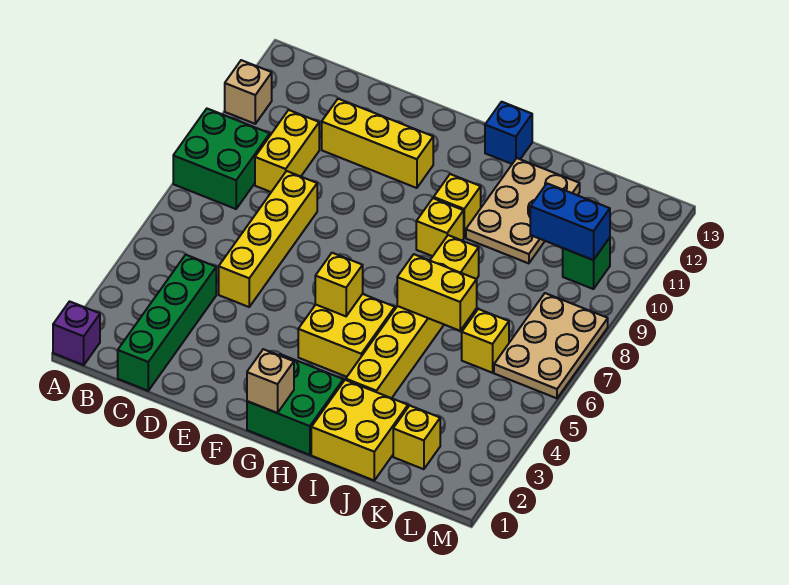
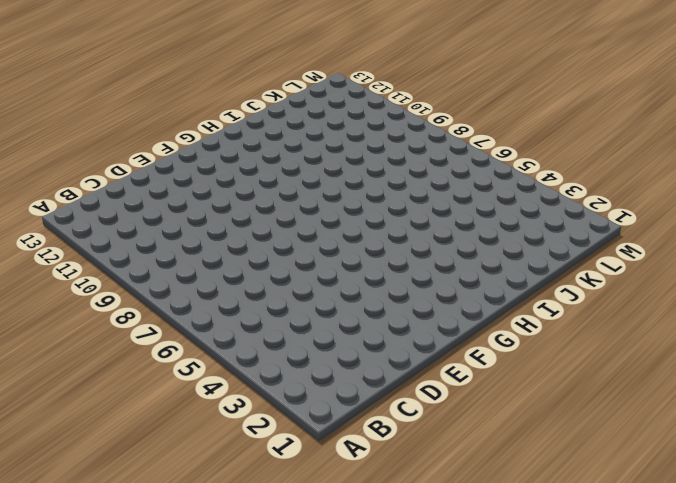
none -> purple 1x1 brick [53,301,100,365]
none -> green 2x2 brick [173,109,270,209]
none -> tan 1x1 brick [225,60,272,124]

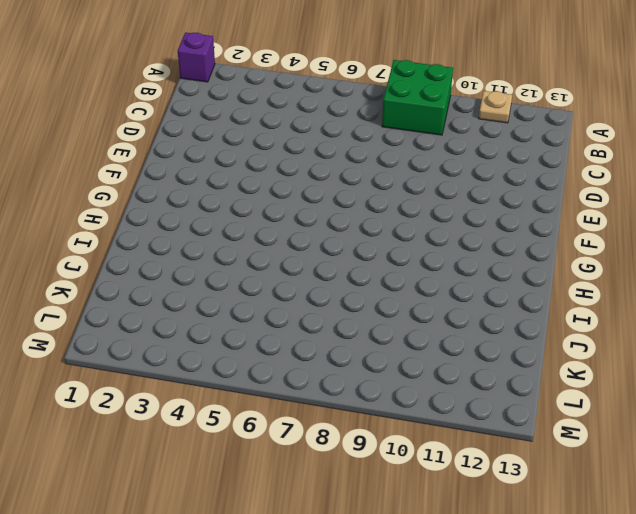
tan 1x1 plate [479,91,512,123] -> tan 1x1 brick [225,60,272,124]
none -> green 1x4 brick [118,255,216,391]
none -> yellow 1x2 brick [255,110,319,192]
none -> yellow 1x4 brick [219,171,317,307]

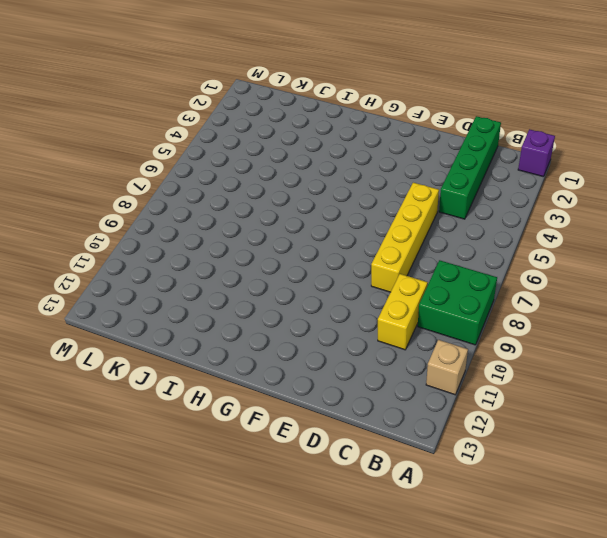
none -> yellow 1x3 brick [322,99,433,188]
none -> green 2x2 brick [247,354,343,455]
none -> yellow 2x2 brick [298,294,395,377]

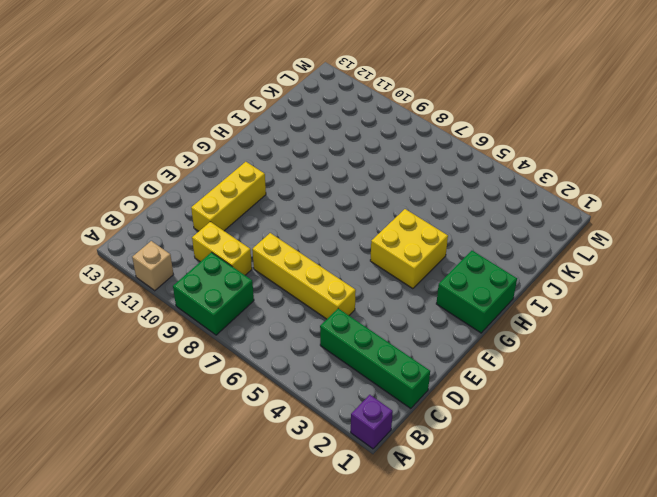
none -> yellow 1x1 brick [416,198,464,256]
none -> yellow 1x1 brick [434,174,481,238]
none -> blue 1x1 brick [485,102,532,164]

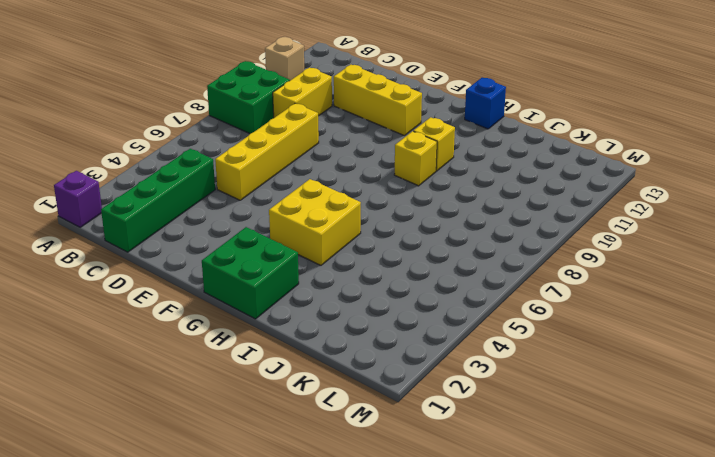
none -> yellow 2x2 brick [311,380,408,480]
none -> yellow 1x6 brick [346,235,479,398]
none -> tan 2x3 plate [466,158,580,263]

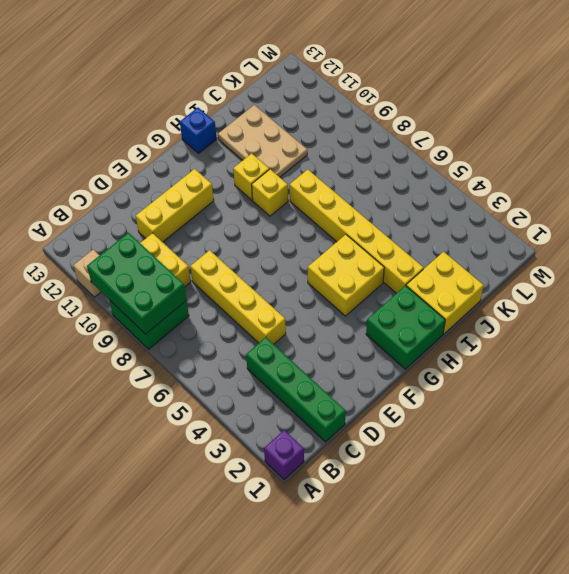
green 2x3 brick [87,233,186,334] -> none
none -> yellow 1x1 brick [393,406,440,469]
none -> yellow 1x1 brick [462,309,509,373]
none -> tan 2x3 plate [494,293,608,398]

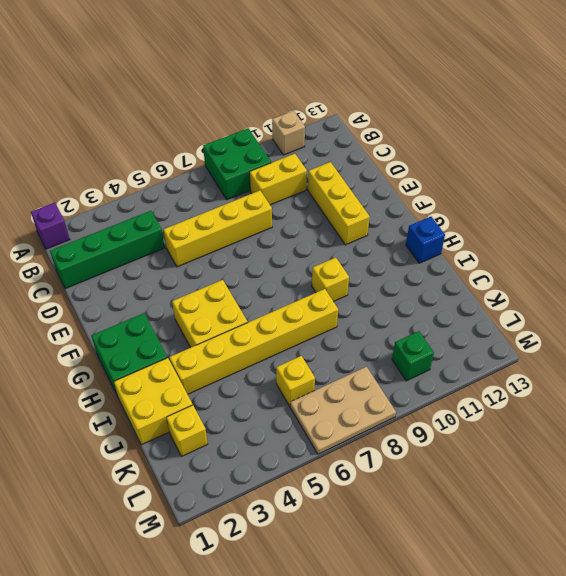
none -> yellow 1x1 brick [434,174,481,238]
none -> tan 2x3 plate [466,158,580,263]
none -> tan 1x1 brick [247,349,294,413]

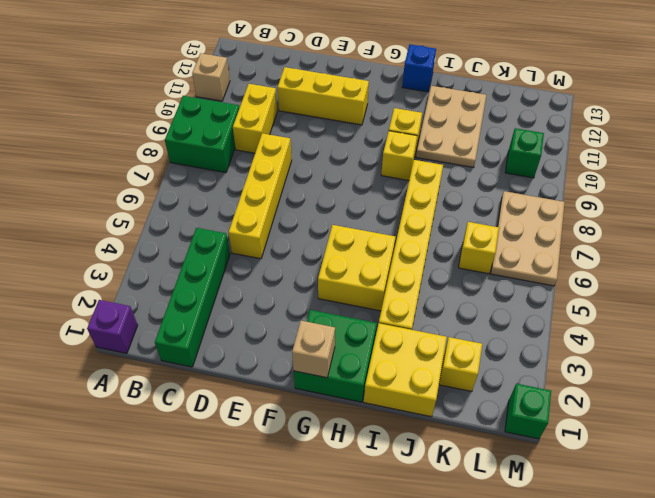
green 1x1 brick [505,384,551,439] -> none
none -> yellow 1x1 brick [315,253,363,316]
none -> yellow 1x2 brick [397,254,477,331]
none -> blue 1x2 brick [530,183,610,260]

